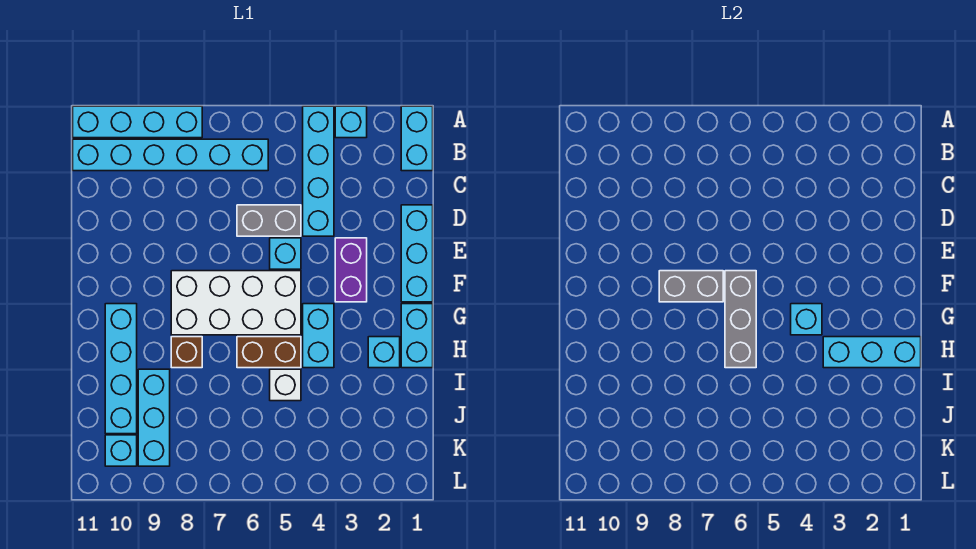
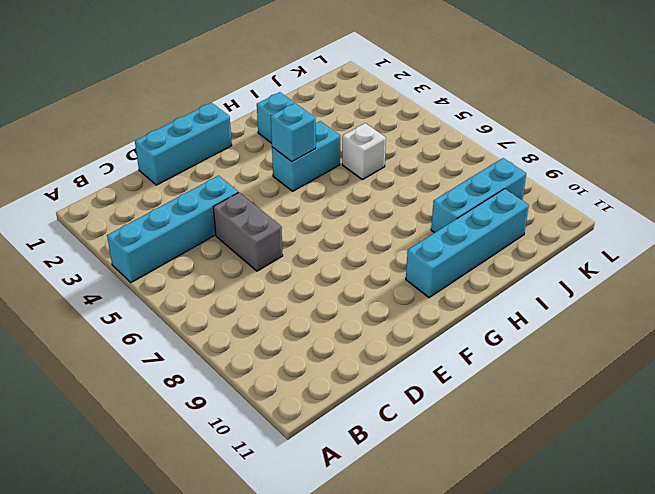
none -> cyan 1x2 brick [401,106,433,171]
none -> cyan 1x1 brick [335,106,367,138]
none -> cyan 1x4 brick [73,106,202,138]

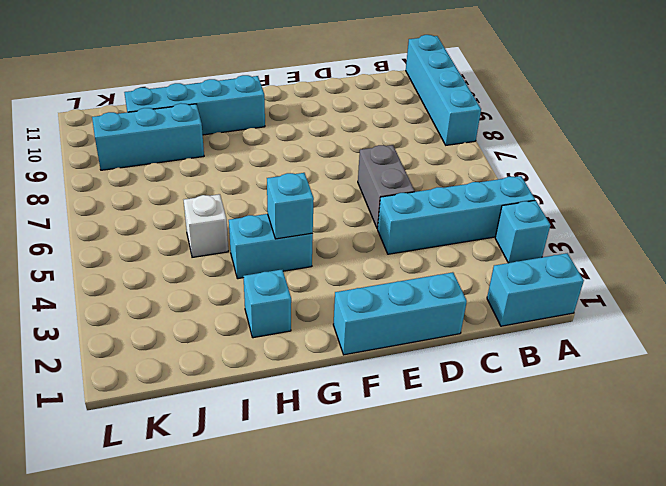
none -> cyan 1x6 brick [73,139,268,171]
none -> purple 1x2 brick [335,238,367,302]
none -> cyan 1x1 brick [270,238,301,269]

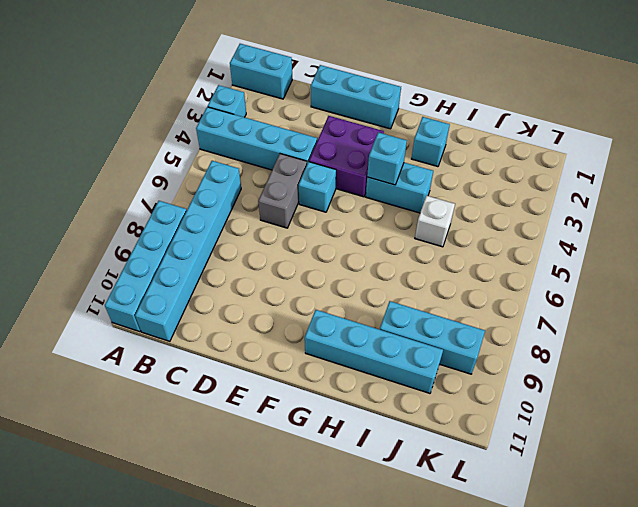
purple 2x2 brick [309,116,384,197] -> purple 1x2 brick [335,238,367,302]
none -> white 2x4 brick [171,271,301,335]
none -> cyan 1x2 brick [401,304,433,368]
none -> brown 1x2 brick [237,337,301,368]

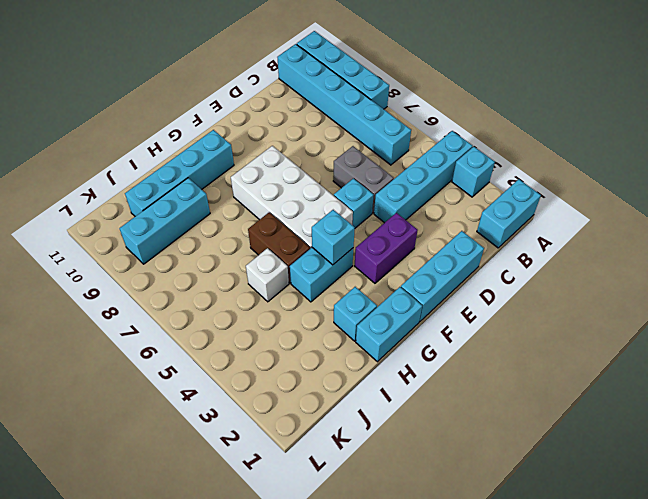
none -> brown 1x1 brick [171,337,202,368]
none -> cyan 1x1 brick [105,435,137,466]
none -> grey 1x3 brick [725,271,756,368]

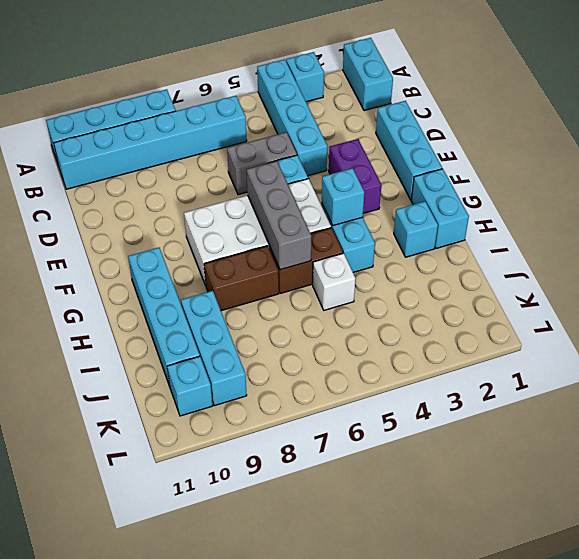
brown 1x2 brick [204,246,279,311] -> brown 1x1 brick [171,337,202,368]
none -> grey 1x2 brick [659,271,723,302]
none -> cyan 1x3 brick [823,337,921,368]

